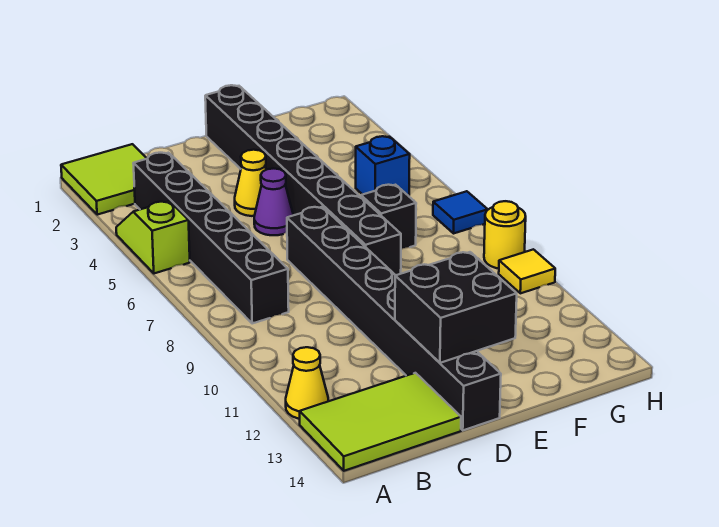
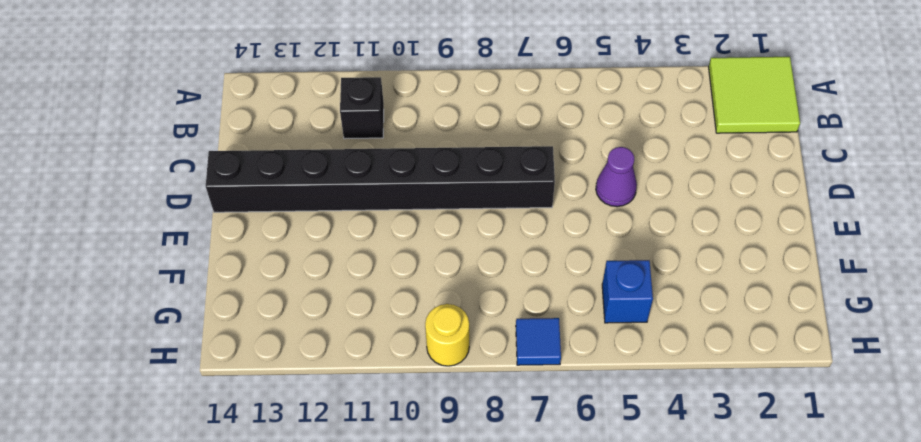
black 1x1 brick [340,77,384,139] -> black 1x1 brick moved to [361,185,416,249]
none -> lime 1x2 slope [116,201,190,273]
none -> yellow 1x1 cone [286,347,328,419]
none -> lime 2x3 tile [300,373,461,471]

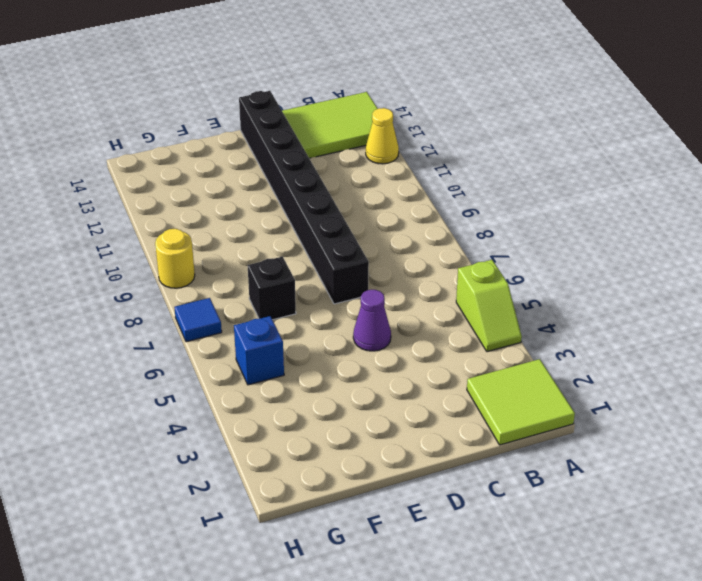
none -> black 1x6 brick [133,153,289,323]
none -> yellow 1x1 cone [235,150,266,216]
none -> black 1x8 brick [205,85,401,275]

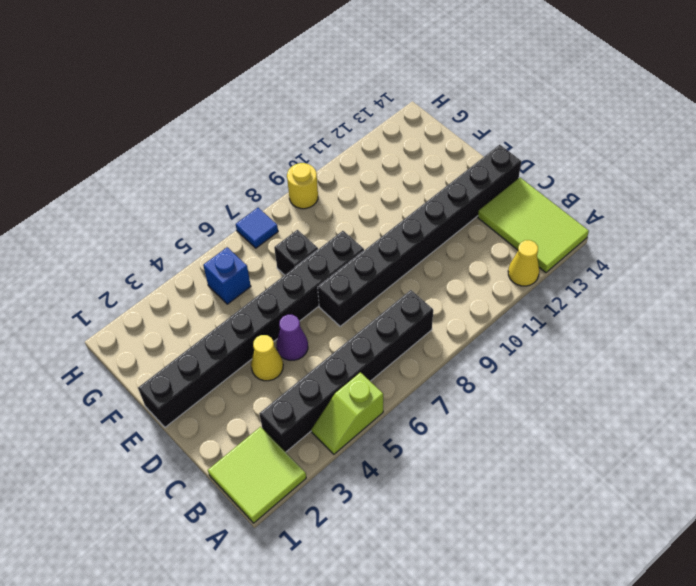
none -> yellow 1x1 tile [499,249,555,293]
none -> black 2x2 brick [395,252,517,363]

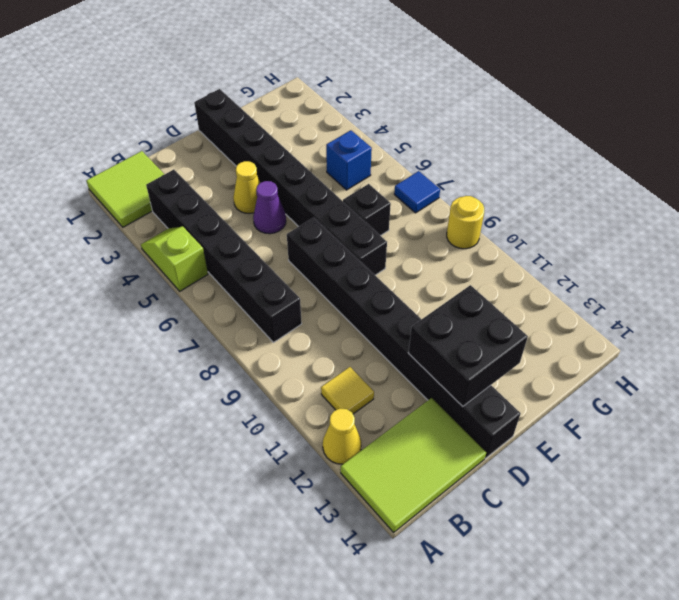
yellow 1x1 tile [321,367,374,414] -> yellow 1x1 tile moved to [499,249,555,293]

